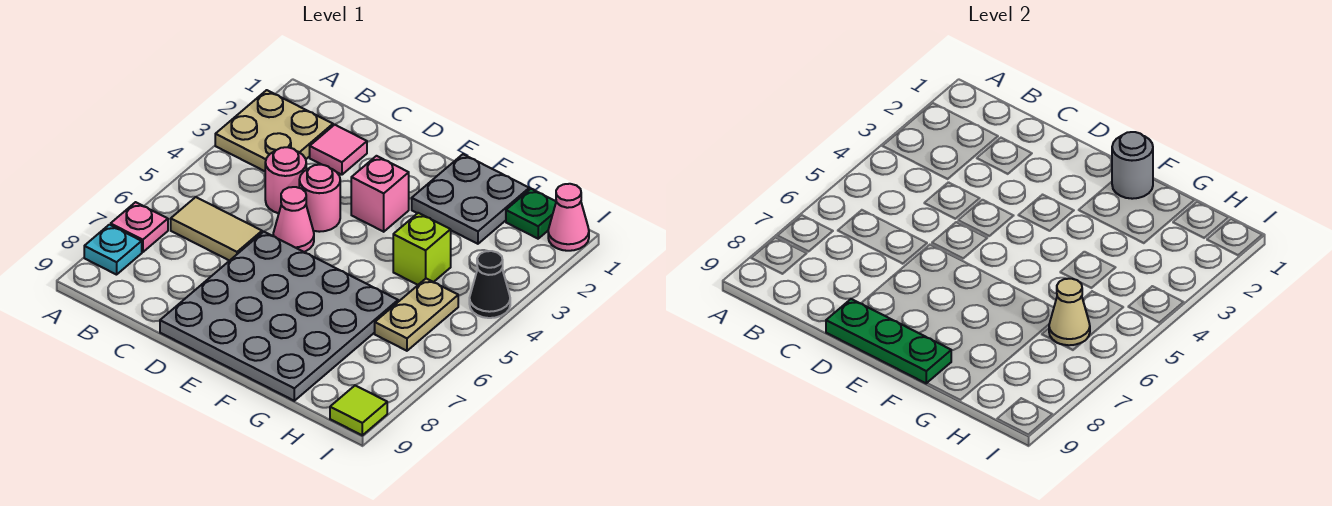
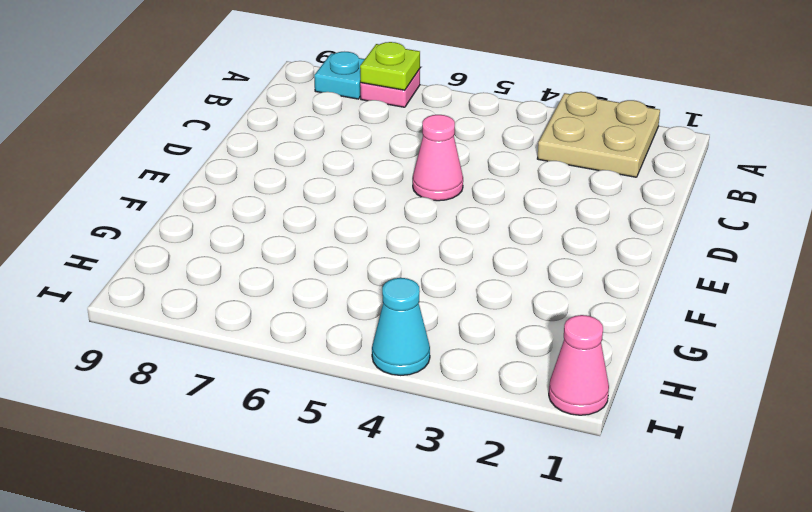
lime 1x1 plate [360,42,420,90] -> none
cyan 1x1 cone [372,278,430,375] -> black 1x1 cone [469,251,510,318]
none -> tan 1x2 tile [171,197,262,261]
none -> pink 1x1 tile [310,125,367,175]
none -> pink 1x1 round brick [265,147,306,213]

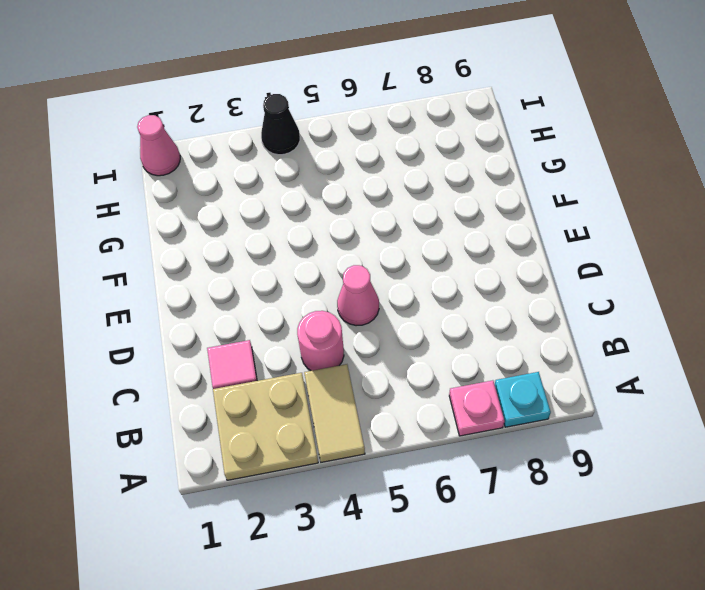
tan 1x2 tile [304,364,365,462] -> tan 1x2 tile moved to [171,197,262,261]
none -> pink 1x1 round brick [299,165,340,232]
none -> grey 4x4 plate [160,232,398,401]
none -> pink 1x1 brick [351,156,409,232]

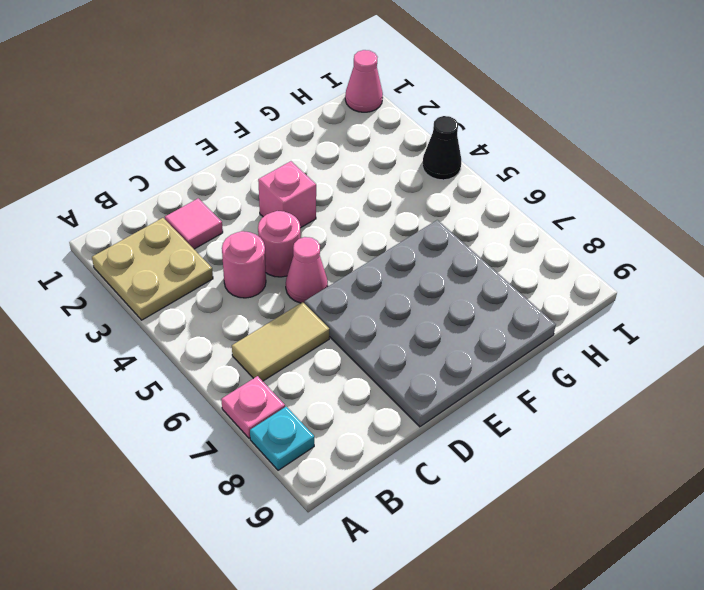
none -> grey 2x2 plate [412,154,529,244]
none -> lime 1x1 brick [393,213,451,285]
none -> green 1x1 plate [506,189,556,239]

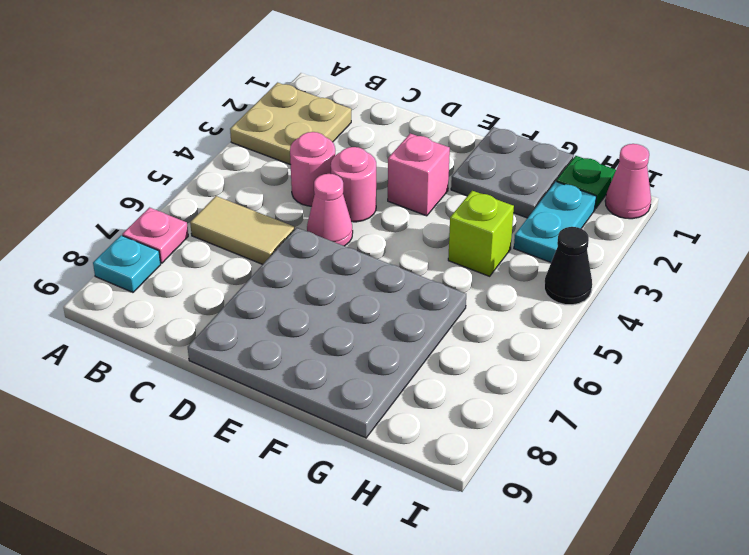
cyan 1x2 plate [514,182,597,262] -> none
none -> pink 1x1 tile [310,125,367,175]
none -> tan 1x2 plate [375,279,458,351]
none -> lime 1x1 tile [330,385,387,435]

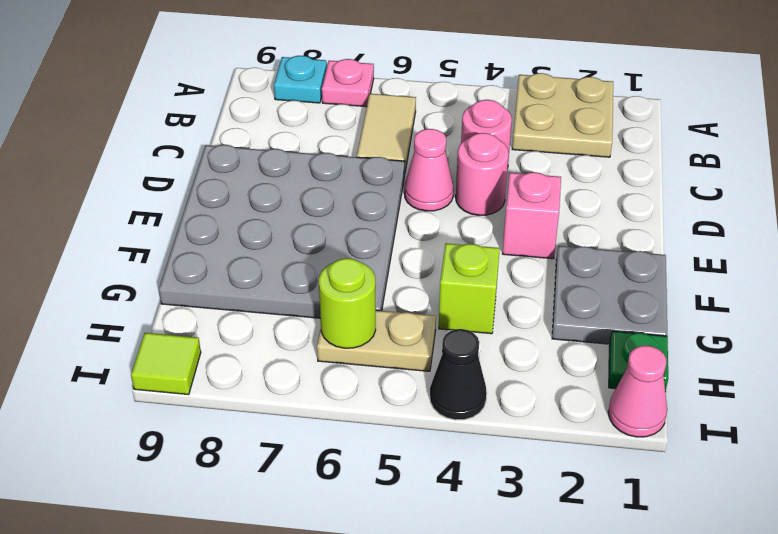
lime 1x1 round brick [319,258,376,348] -> tan 1x1 cone [1049,279,1090,345]
none -> pink 1x1 tile [310,125,367,175]
none -> green 1x3 plate [826,299,951,383]
none -> grey 1x1 round brick [1112,132,1153,199]

